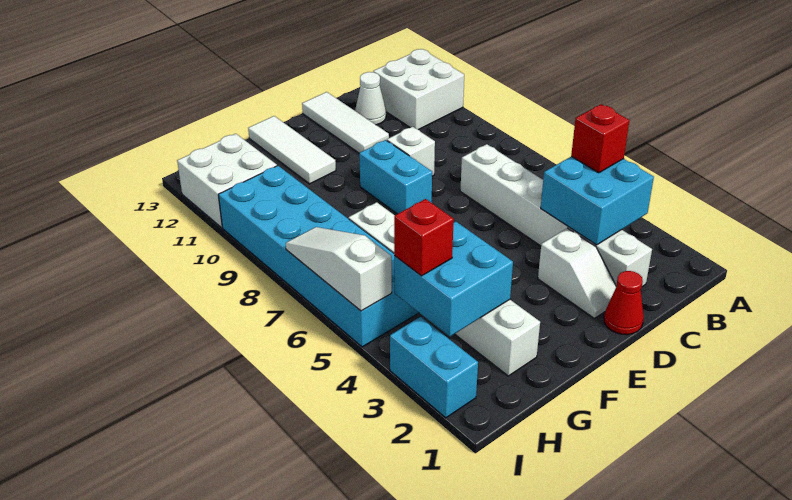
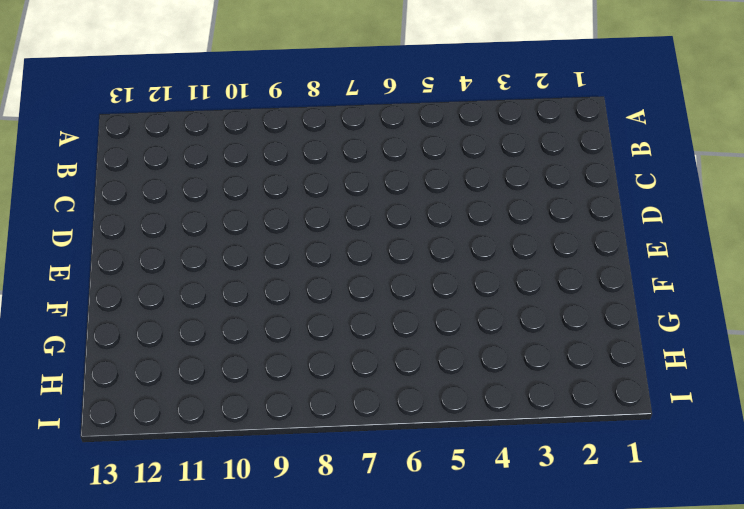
none -> white 2x2 brick [373,49,464,130]
none -> white 1x6 brick [460,144,652,287]
none -> white 1x1 cone [355,72,386,125]

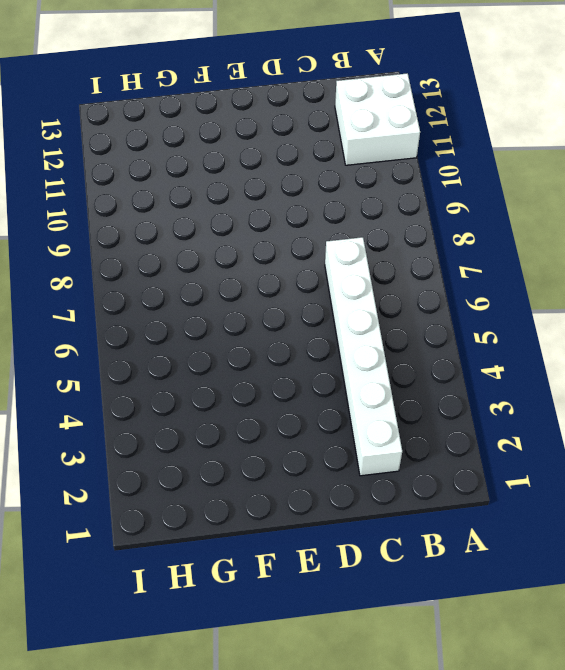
none -> white 1x1 cone [355,72,386,125]
none -> red 1x1 cone [604,271,644,335]
none -> white 1x2 slope [538,228,616,318]

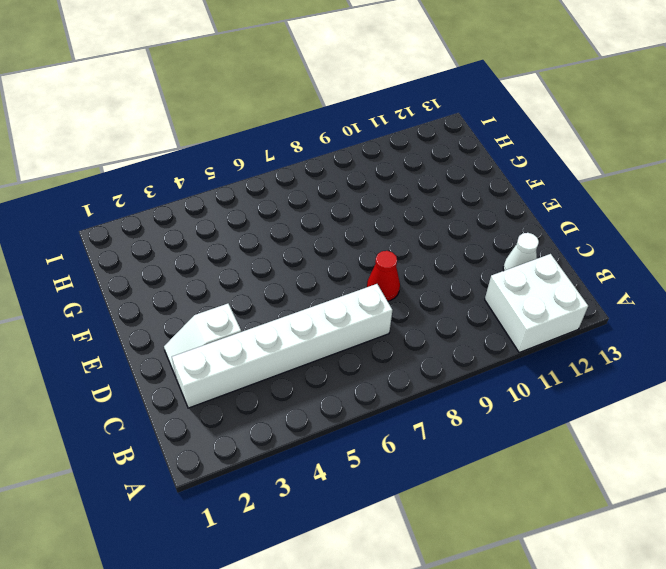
red 1x1 cone [367,251,400,301] -> red 1x1 cone moved to [604,271,644,335]
none -> white 1x1 brick [387,127,435,176]
none -> white 1x3 tile [302,92,389,153]
none -> cyan 1x2 brick [359,140,432,214]

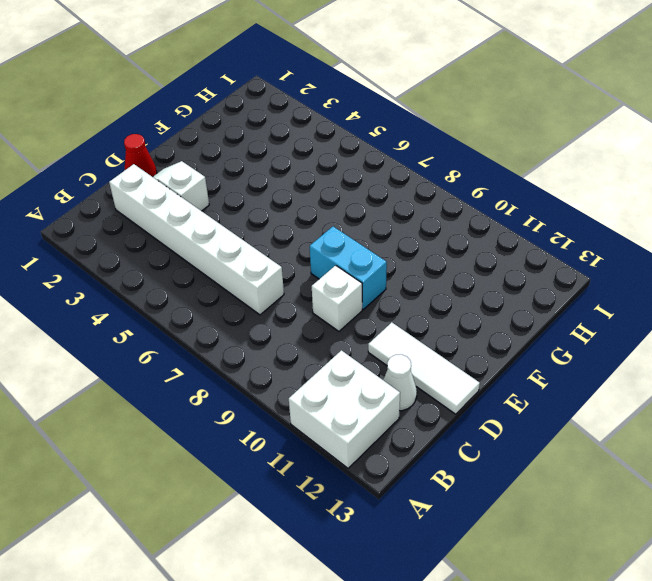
none -> white 1x3 tile [248,116,336,184]
none -> white 1x6 brick [348,202,540,376]
none -> cyan 2x6 brick [218,166,419,347]

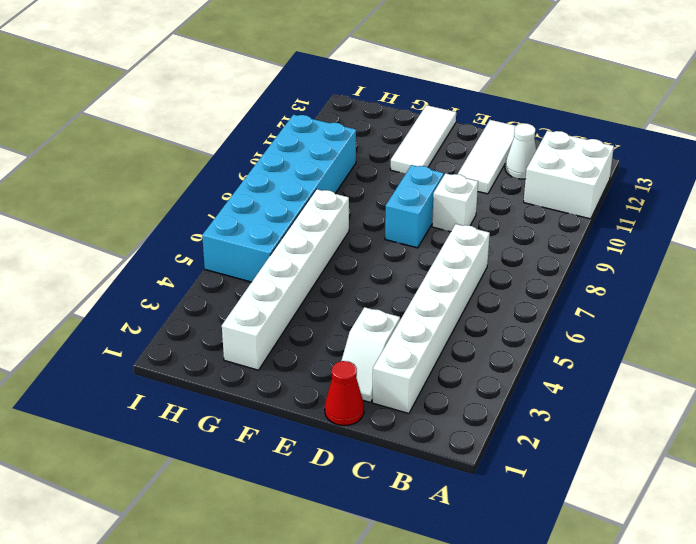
none -> white 2x2 brick [177,134,277,228]
none -> cyan 1x2 brick [390,317,478,418]
none -> cyan 2x2 brick [541,156,654,245]

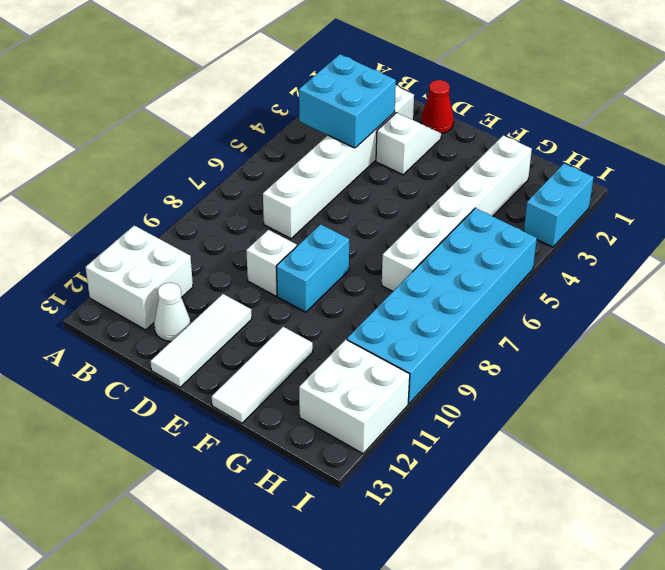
none -> cyan 2x2 brick [394,222,513,336]
none -> white 1x3 slope [286,227,392,311]
none -> red 1x1 brick [571,104,630,173]

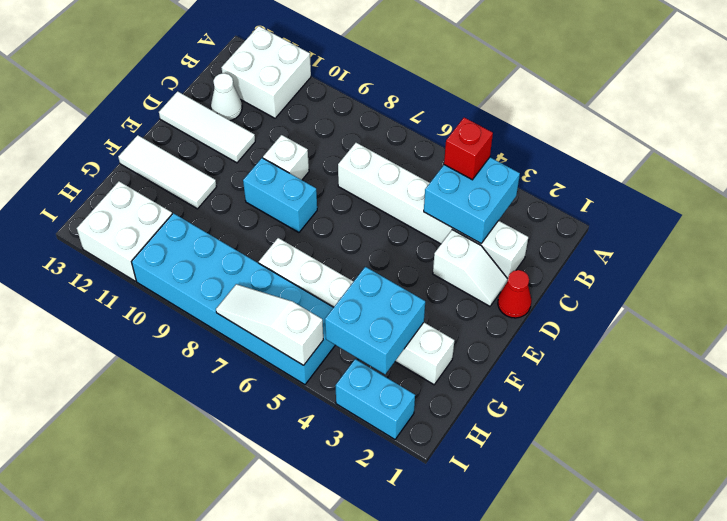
none -> red 1x1 brick [394,199,454,276]

